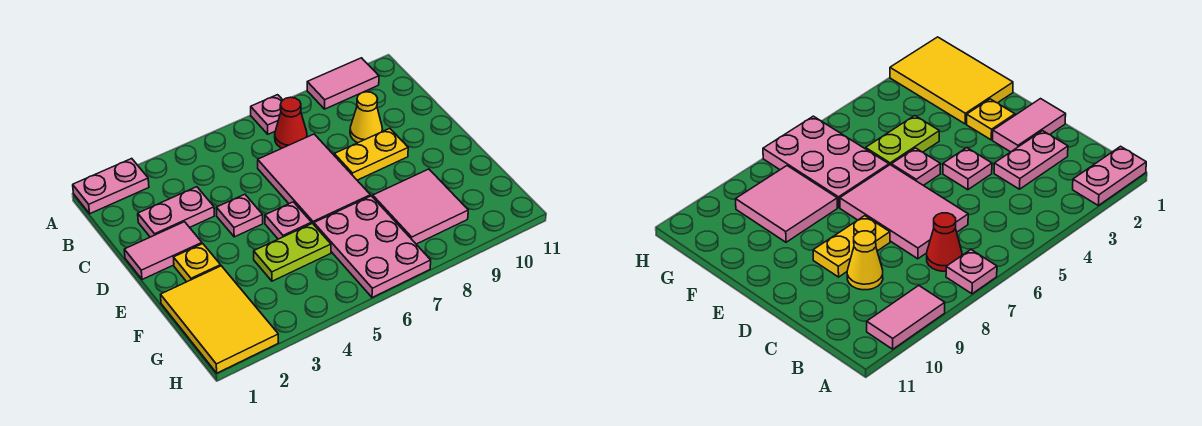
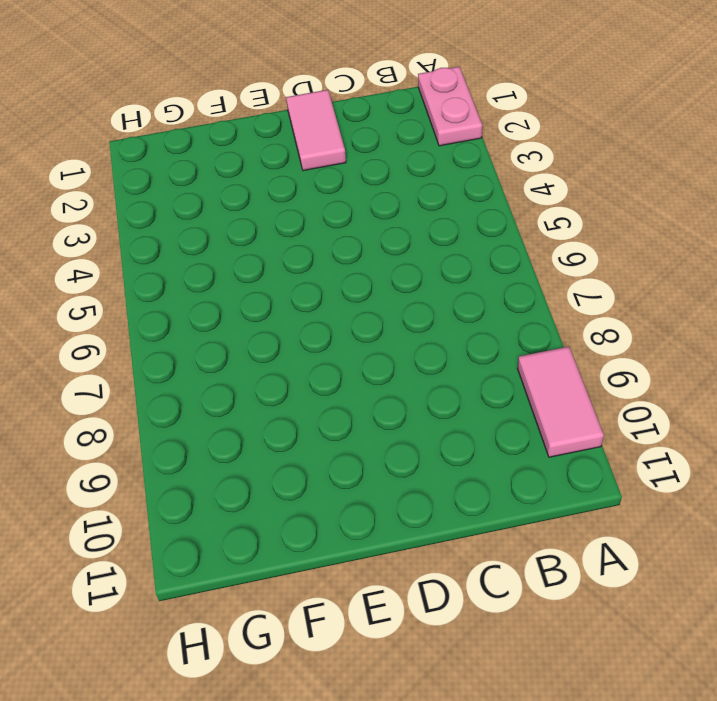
none -> pink 1x1 plate [251,95,283,134]
none -> red 1x1 cone [275,97,307,148]
none -> pink 1x2 plate [138,187,214,237]

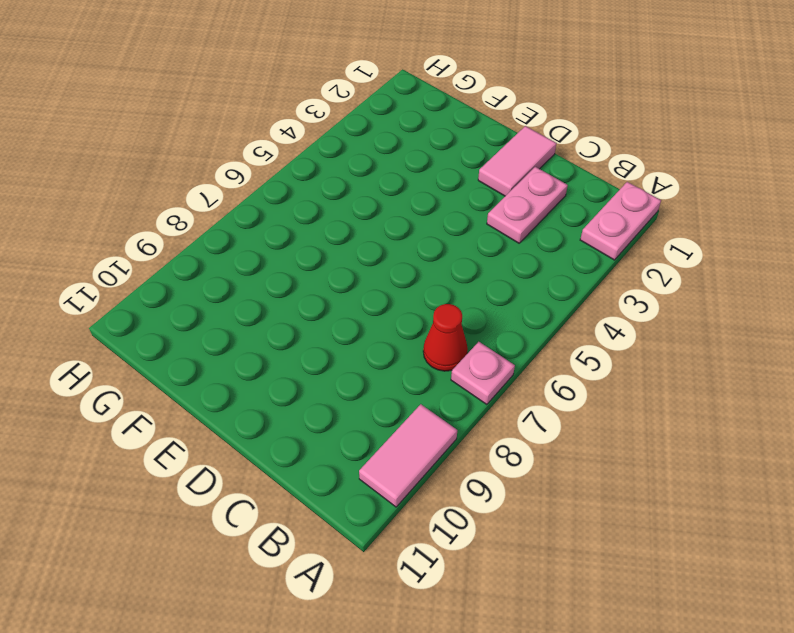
none -> pink 2x3 tile [258,134,370,224]
none -> yellow 1x1 cone [350,92,382,143]
none -> pink 1x1 plate [216,194,263,237]

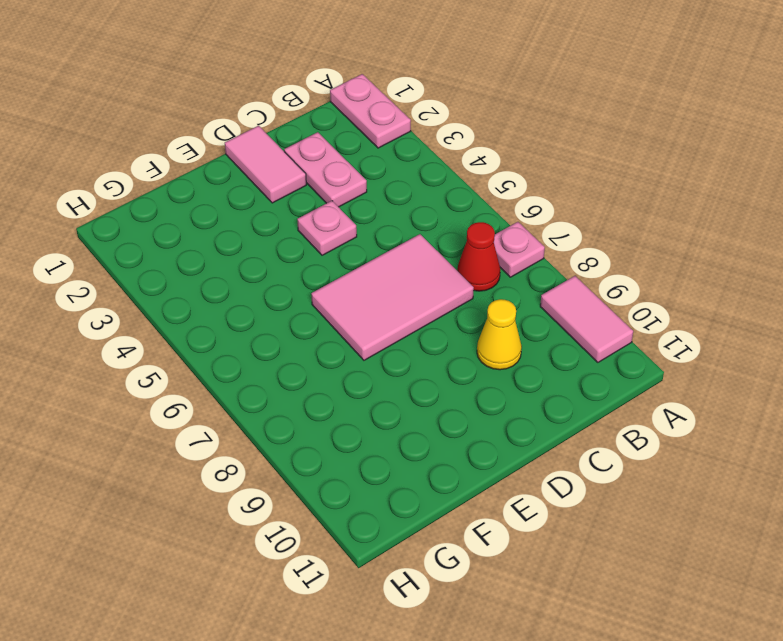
none -> yellow 1x2 plate [334,128,408,180]
none -> yellow 1x1 plate [173,244,221,282]
none -> pink 1x1 plate [265,202,312,239]

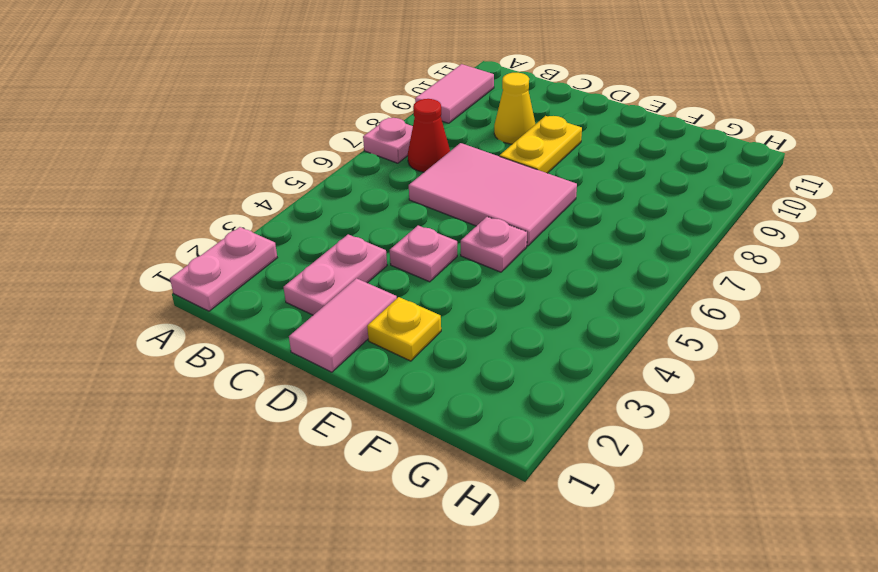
none -> yellow 2x3 tile [161,266,279,373]
none -> lime 1x2 plate [254,223,331,281]
none -> pink 2x3 plate [314,196,431,298]

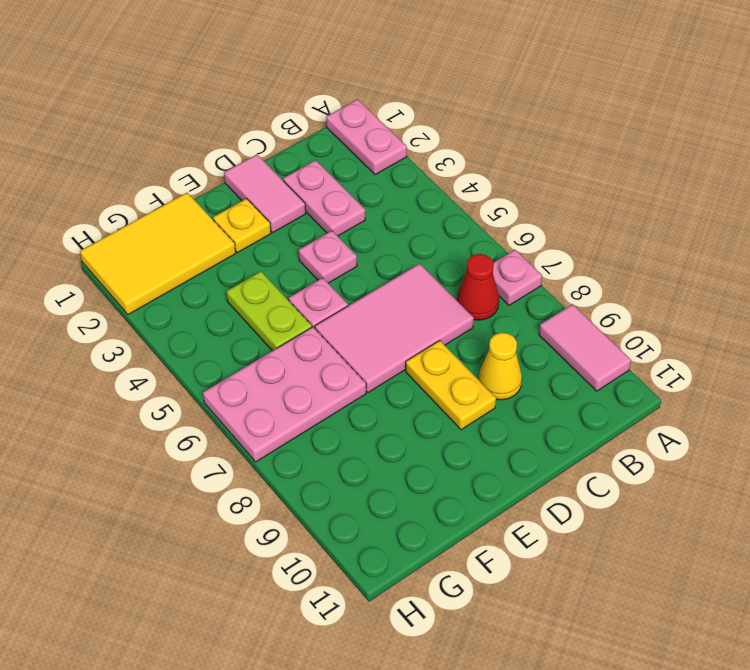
none -> pink 2x2 tile [373,169,468,244]

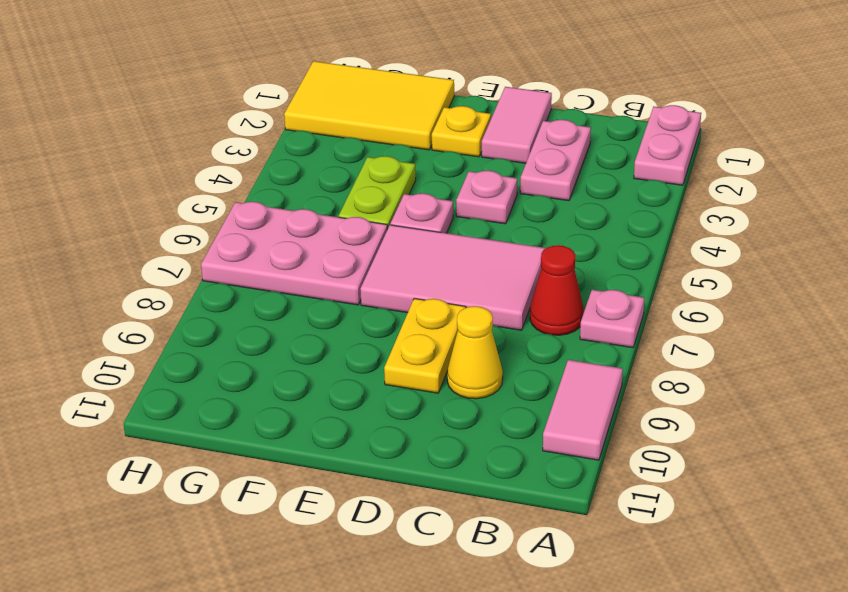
none -> pink 2x2 tile [373,169,468,244]

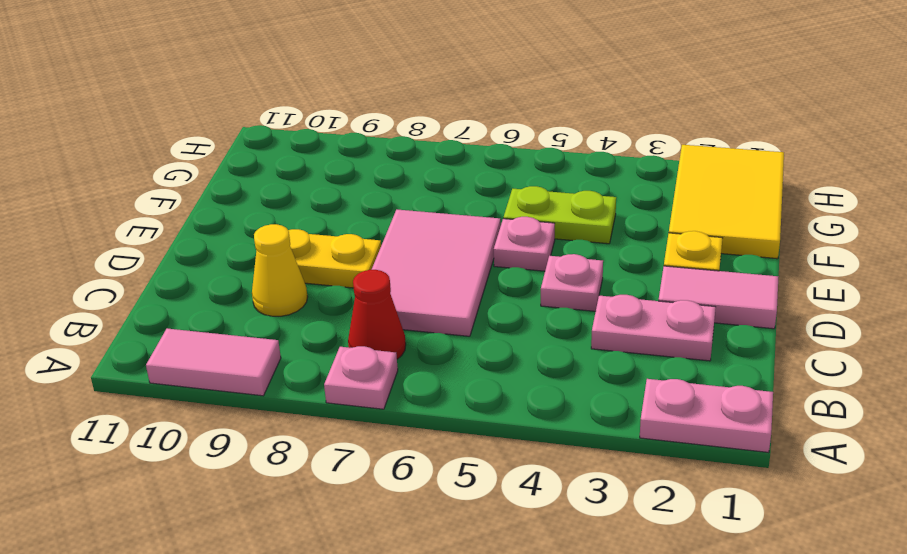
none -> pink 2x3 plate [314,196,431,298]
none -> pink 2x2 tile [373,169,468,244]

